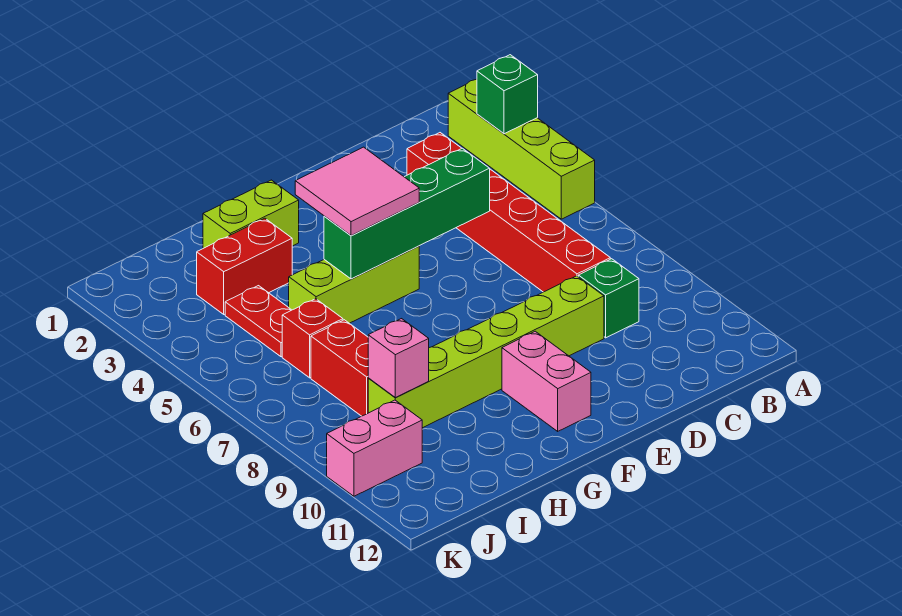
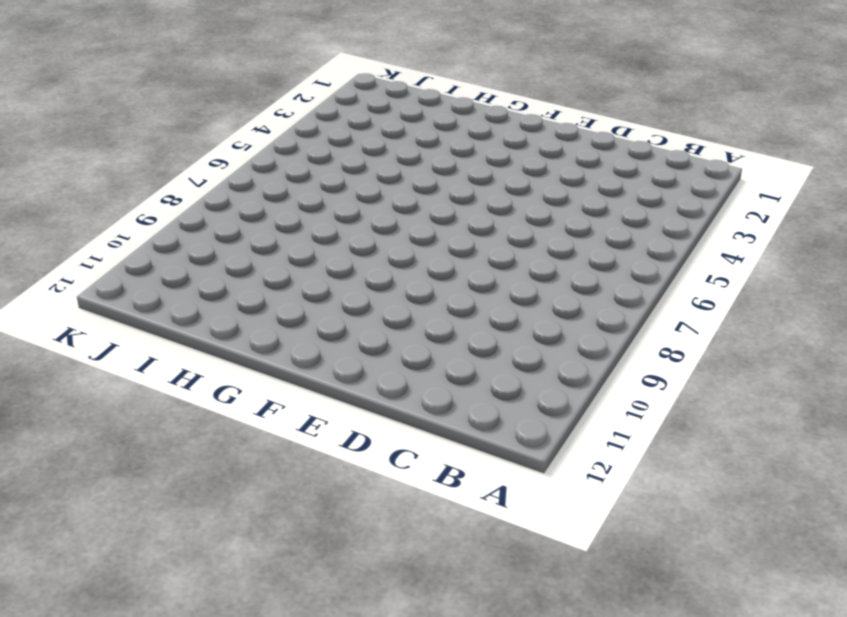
none -> lime 1x4 brick [448,79,595,219]
none -> red 1x6 brick [407,133,610,292]
none -> green 1x1 brick [578,259,639,338]

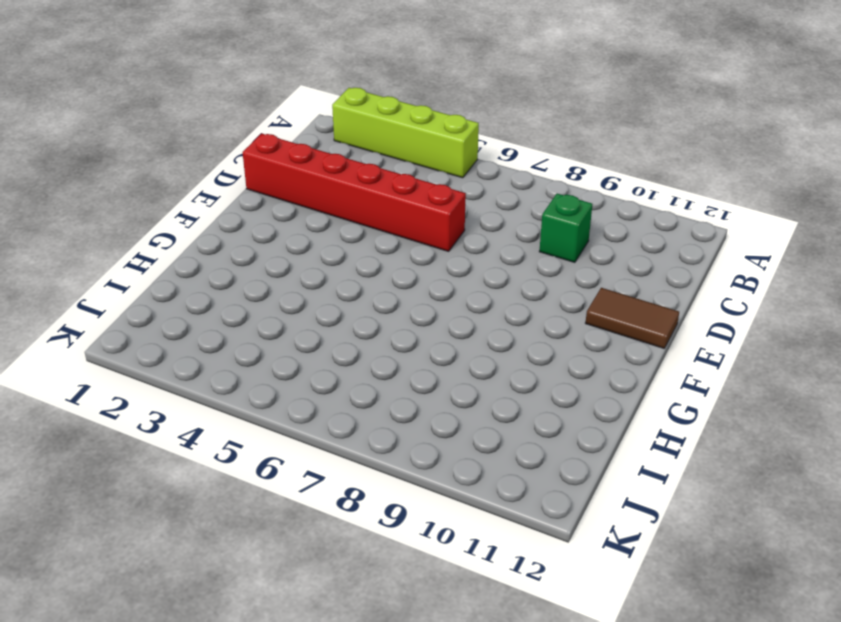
red 1x6 brick [243,134,466,251] -> red 1x6 brick moved to [407,133,610,292]
brown 1x2 tile [586,288,679,348] -> none
none -> lime 1x6 brick [368,276,604,428]
none -> lime 1x3 brick [289,246,419,323]
none -> pink 1x2 brick [502,331,591,431]

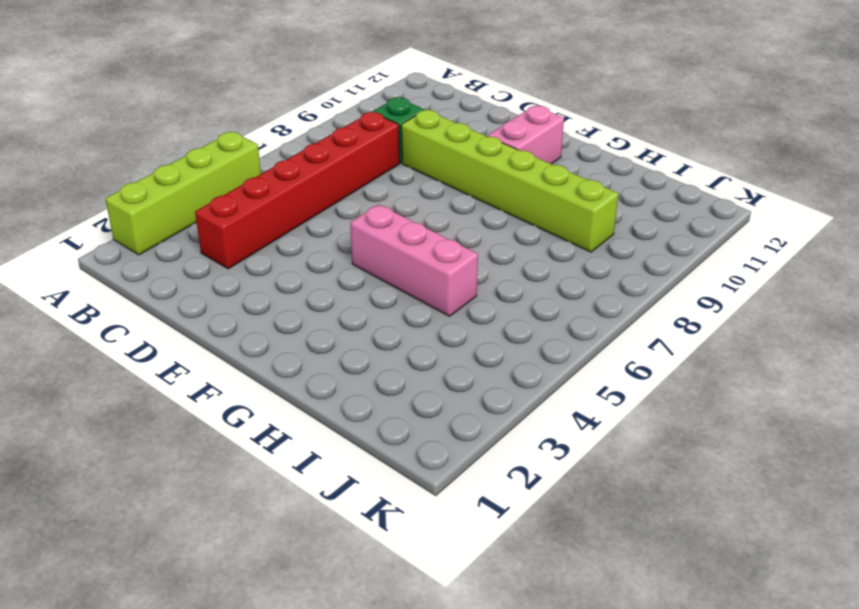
pink 1x3 brick [350,204,478,316] -> lime 1x3 brick [289,246,419,323]
none -> lime 1x2 brick [203,180,299,248]
none -> red 1x2 brick [197,218,292,314]
none -> red 1x2 plate [225,286,291,357]

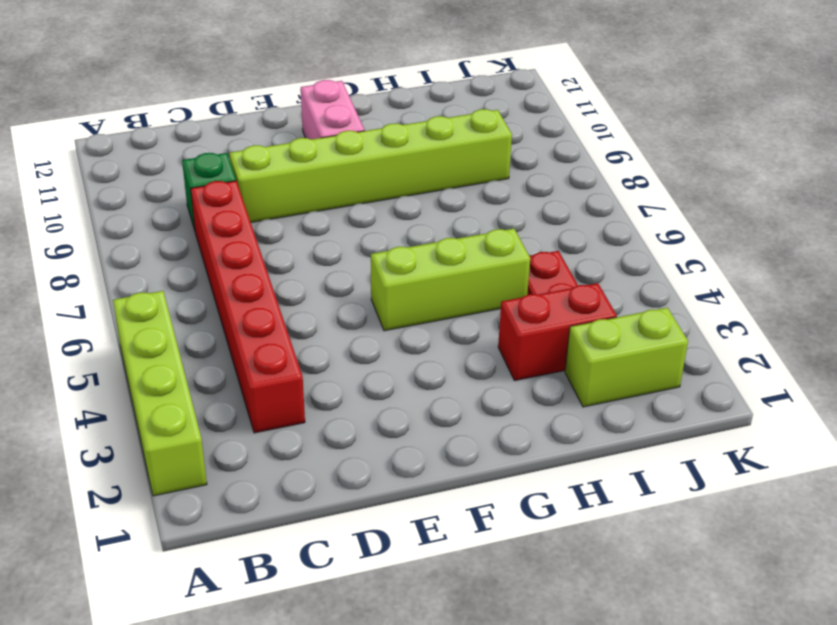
lime 1x2 brick [565,308,688,407] -> lime 1x2 brick moved to [203,180,299,248]
none -> red 1x1 brick [282,299,343,378]
none -> red 1x2 brick [311,320,368,416]
none -> pink 1x2 brick [327,400,422,496]

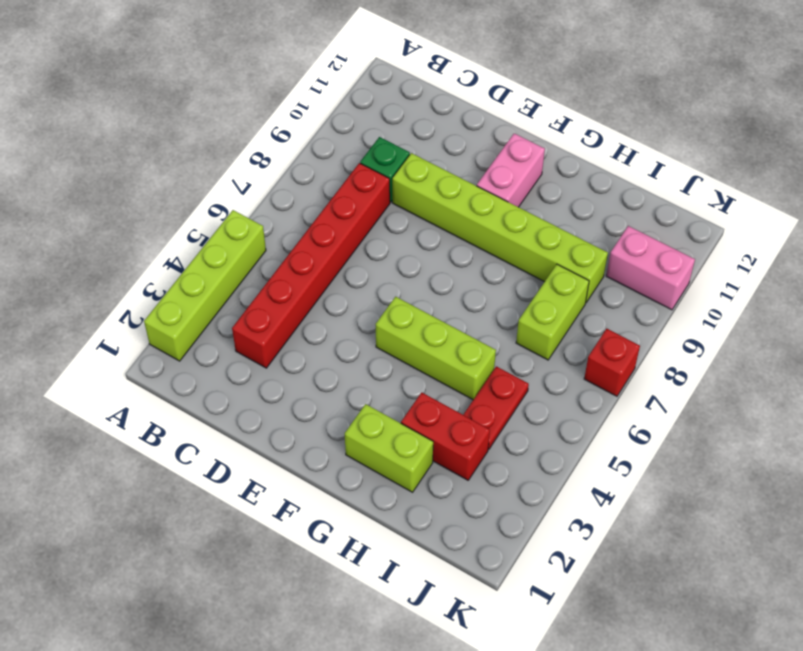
lime 1x2 brick [516,264,589,360] -> red 1x2 brick [311,320,368,416]
red 1x1 brick [584,329,640,396] -> red 1x1 brick moved to [282,299,343,378]
none -> green 1x1 brick [477,55,538,134]
none -> green 1x4 brick [324,148,490,279]
none -> pink 1x1 brick [368,319,429,398]

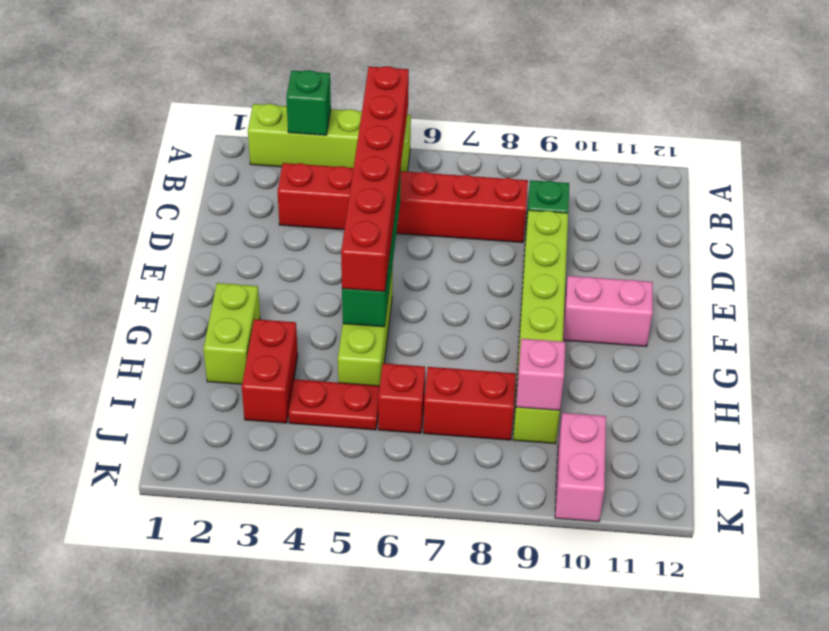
red 1x6 brick [341,66,409,292] -> pink 2x2 tile [295,147,419,236]

